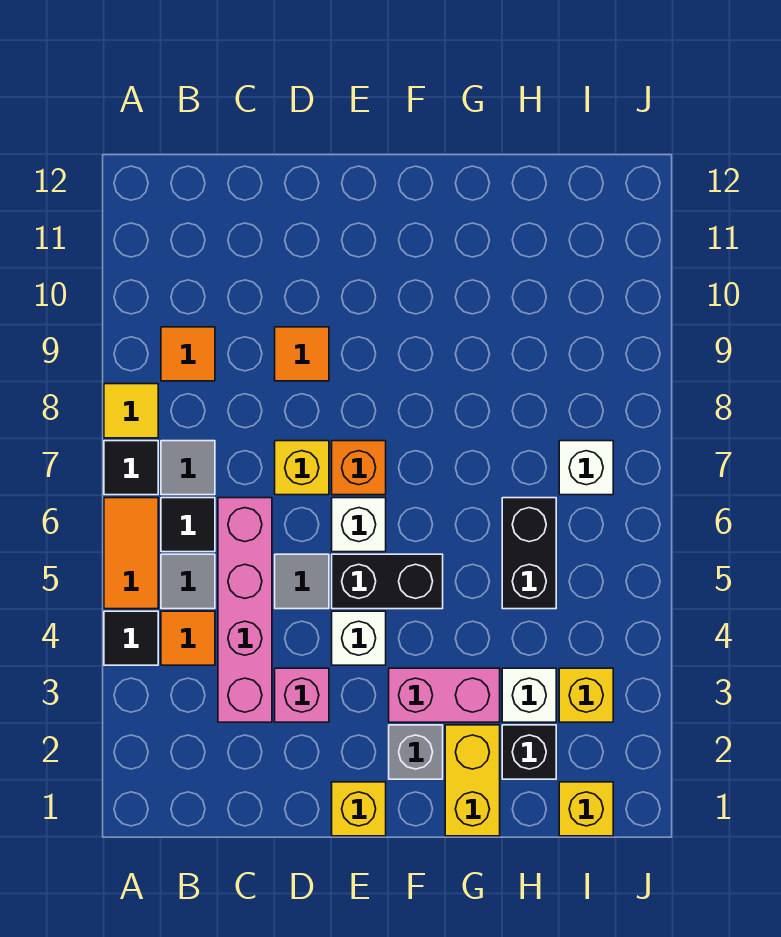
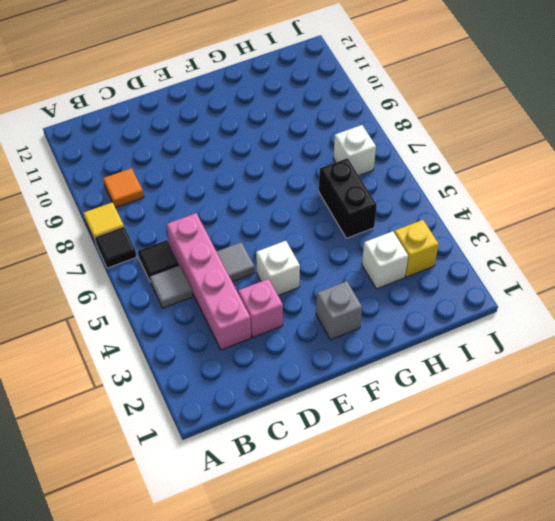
none -> black 1x1 tile [104,611,158,665]
none -> orange 1x2 tile [104,498,158,609]
none -> orange 1x1 tile [161,611,215,665]

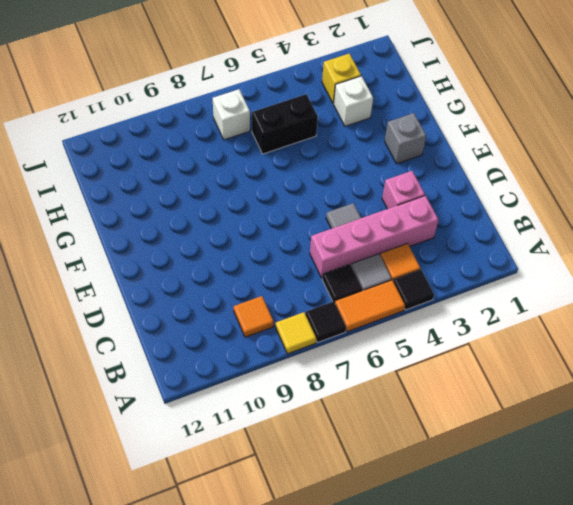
none -> grey 1x1 tile [161,441,215,495]
none -> yellow 1x1 brick [275,441,329,495]
none -> orange 1x1 tile [275,327,329,381]

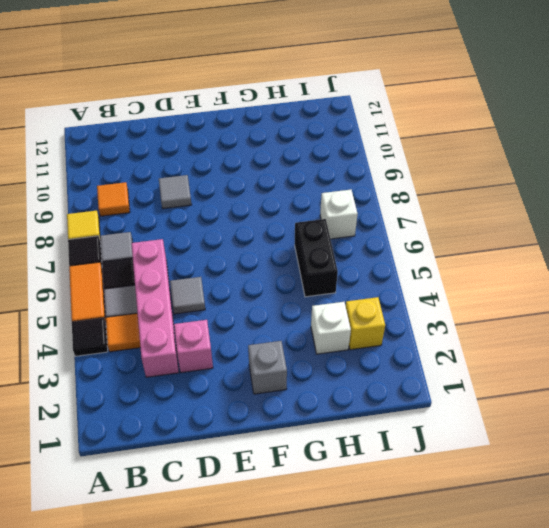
grey 1x1 tile [159,175,192,209] -> orange 1x1 tile [275,327,329,381]
none -> yellow 1x1 brick [275,441,329,495]
none -> yellow 1x1 brick [332,782,386,836]
none -> white 1x1 brick [332,611,386,665]

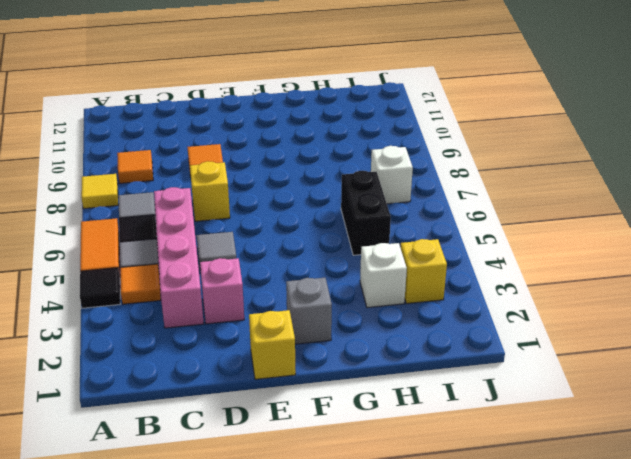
none -> black 1x1 tile [104,441,158,495]
none -> white 1x1 brick [332,611,386,665]
none -> black 1x2 brick [332,554,443,609]

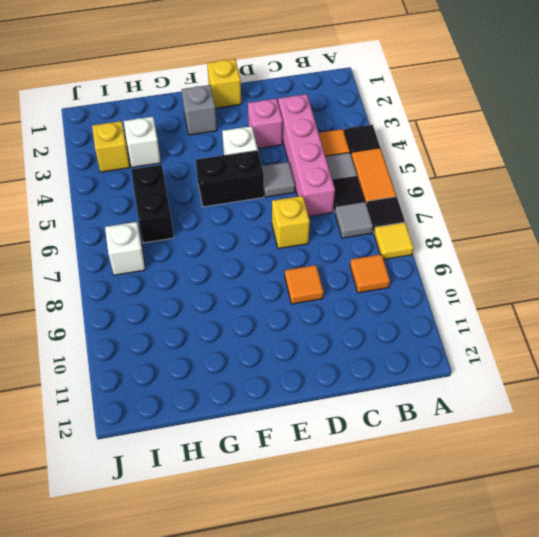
none -> white 1x1 brick [332,498,386,552]
none -> orange 1x1 brick [332,441,386,495]
none -> pink 1x2 brick [389,668,500,722]

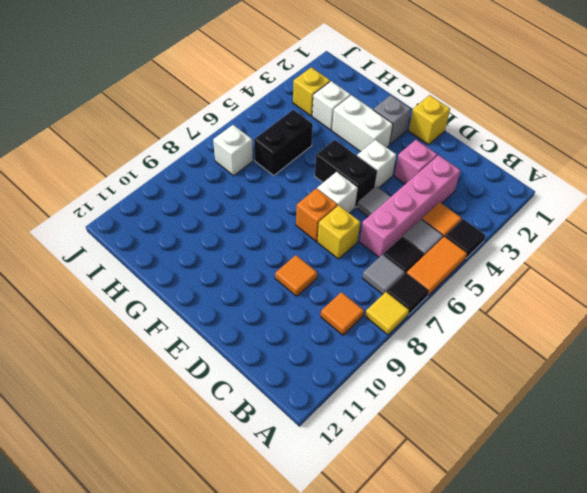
white 1x2 brick [332,95,393,152] -> pink 1x2 brick [389,668,500,722]
none -> yellow 1x2 brick [445,725,500,836]
none -> black 1x1 brick [502,725,556,779]
none -> yellow 1x1 brick [559,782,613,836]

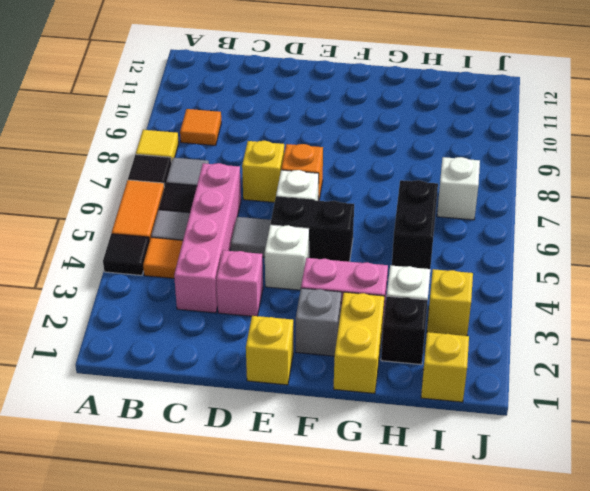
none -> orange 1x1 tile [275,327,329,381]

